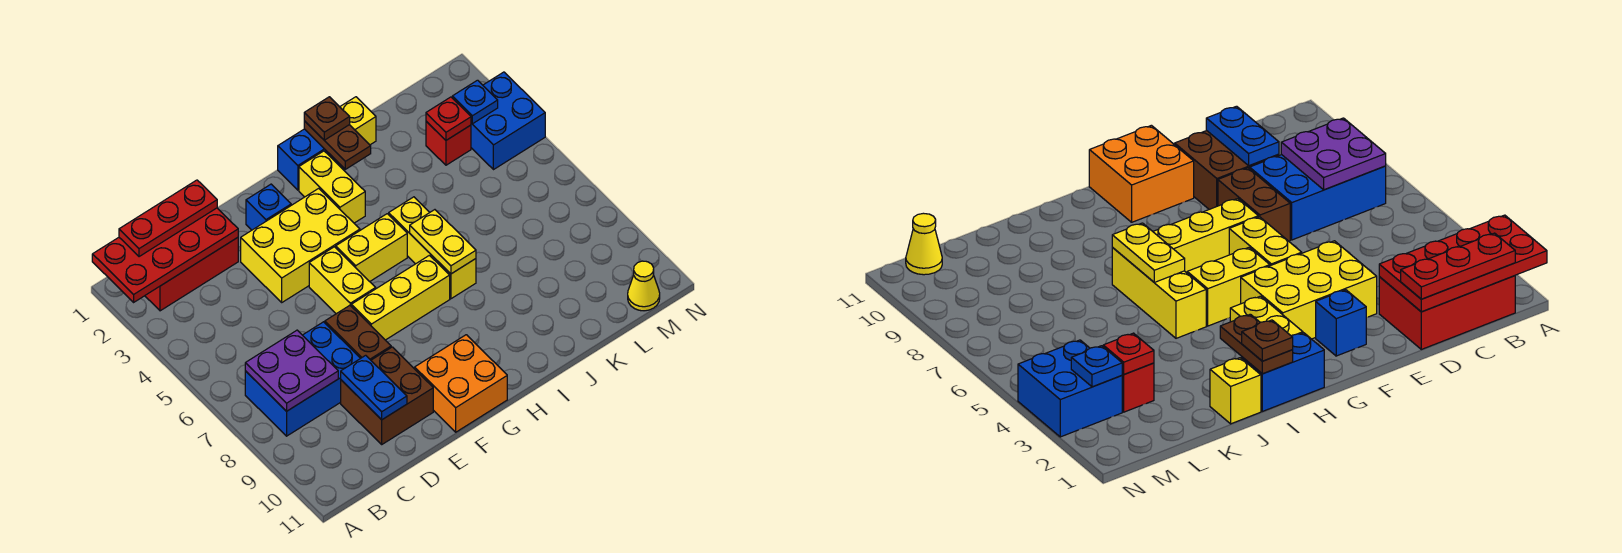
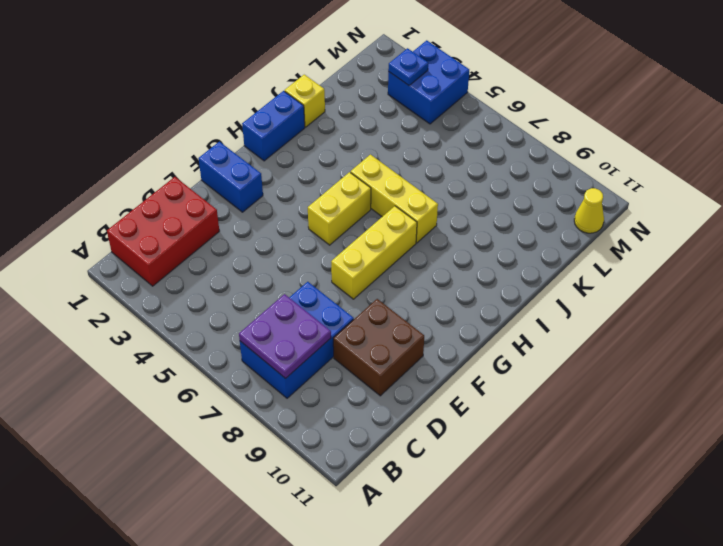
blue 1x2 brick [198,142,263,212] -> blue 1x1 brick [246,184,291,230]
none -> yellow 2x3 brick [241,188,360,302]
none -> brown 1x2 brick [325,305,391,360]
none -> yellow 1x2 brick [309,247,376,314]

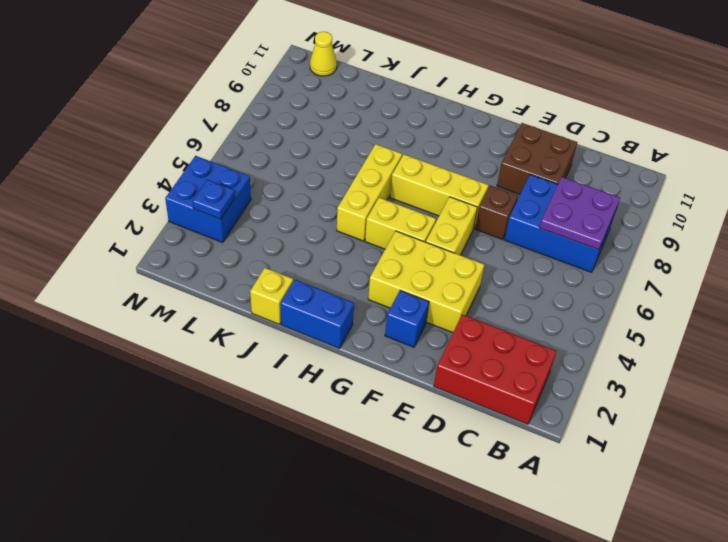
brown 1x1 brick [475,186,518,240] -> brown 1x2 brick [325,305,391,360]
none -> orange 2x2 brick [415,335,507,432]
none -> yellow 1x2 brick [299,151,365,223]
none -> red 1x1 brick [426,121,471,165]

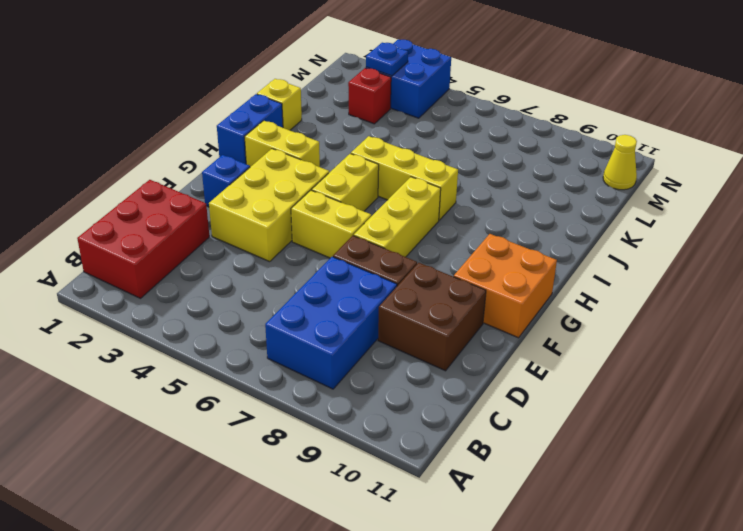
none -> red 2x4 plate [92,208,238,302]
none -> purple 2x2 plate [245,330,338,411]
none -> blue 1x2 plate [341,355,407,420]

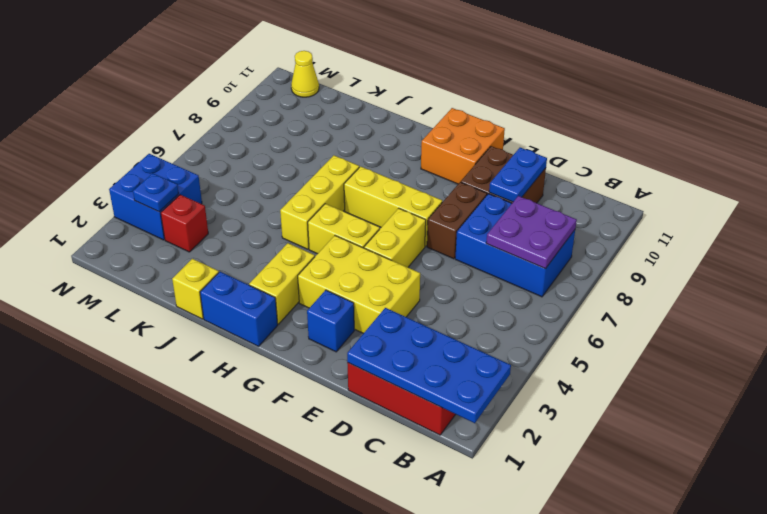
blue 2x4 plate [347,308,511,423] -> red 2x4 plate [92,208,238,302]
none -> brown 1x2 plate [304,121,371,169]
none -> yellow 1x2 plate [410,210,476,274]
none -> red 1x1 plate [426,97,471,140]

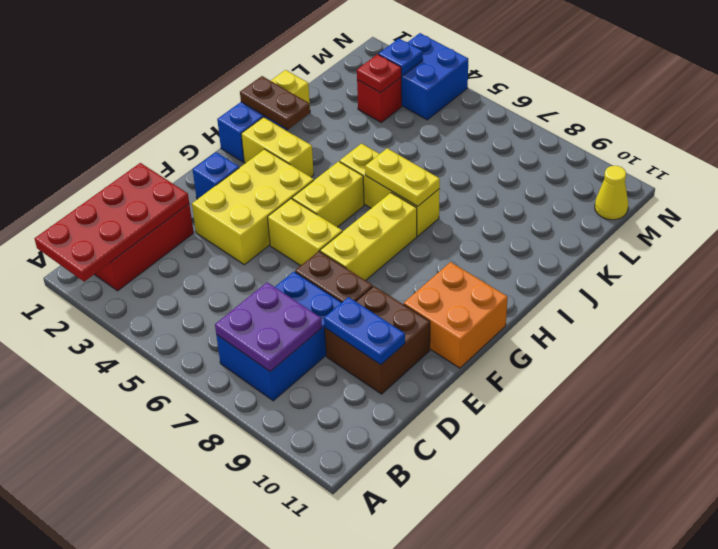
none -> red 1x3 plate [119,180,217,257]
none -> brown 1x1 plate [304,97,350,140]

